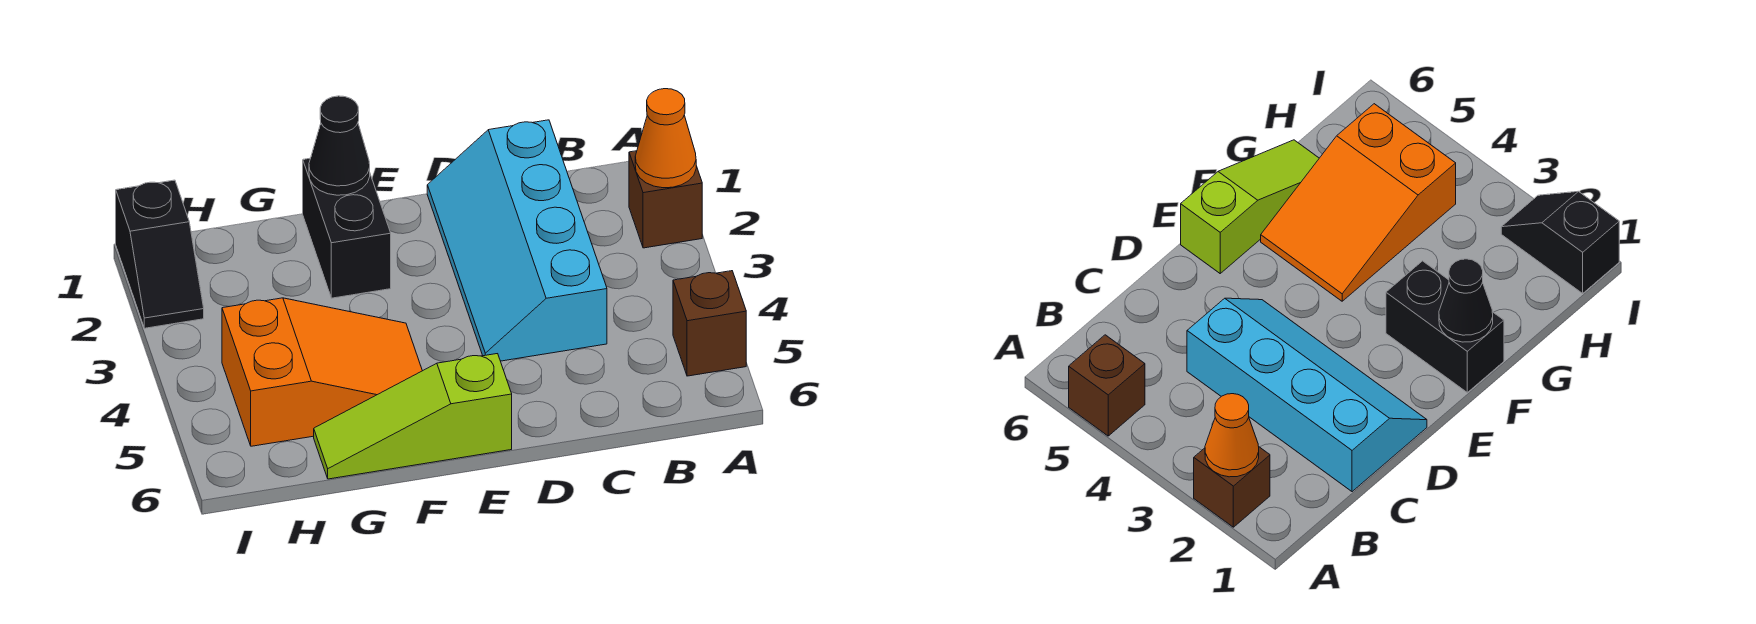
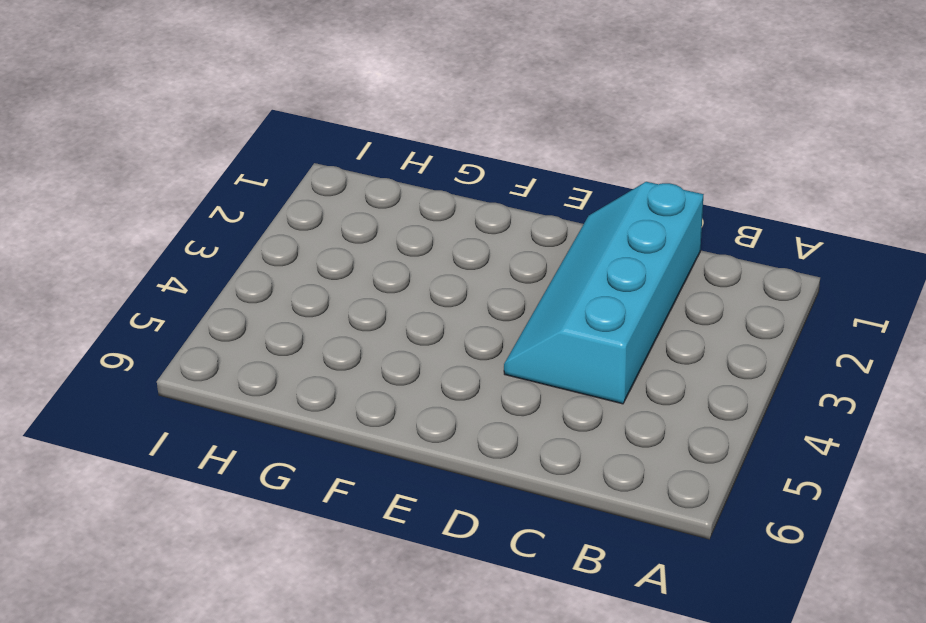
none -> brown 1x1 brick [629,151,702,248]
none -> brown 1x1 brick [673,271,746,376]

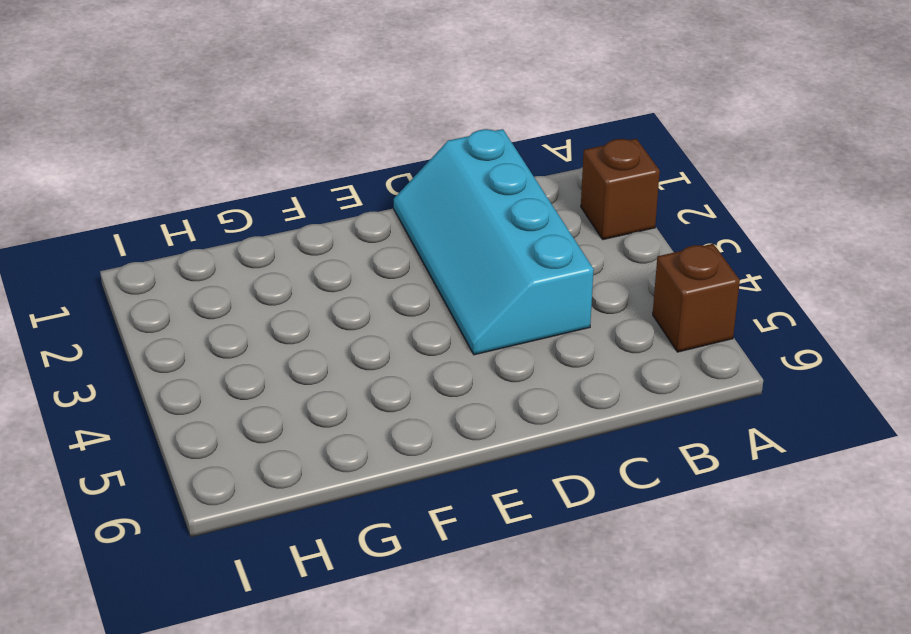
none -> lime 1x3 slope [314,354,512,479]
none -> black 1x2 brick [303,158,391,298]

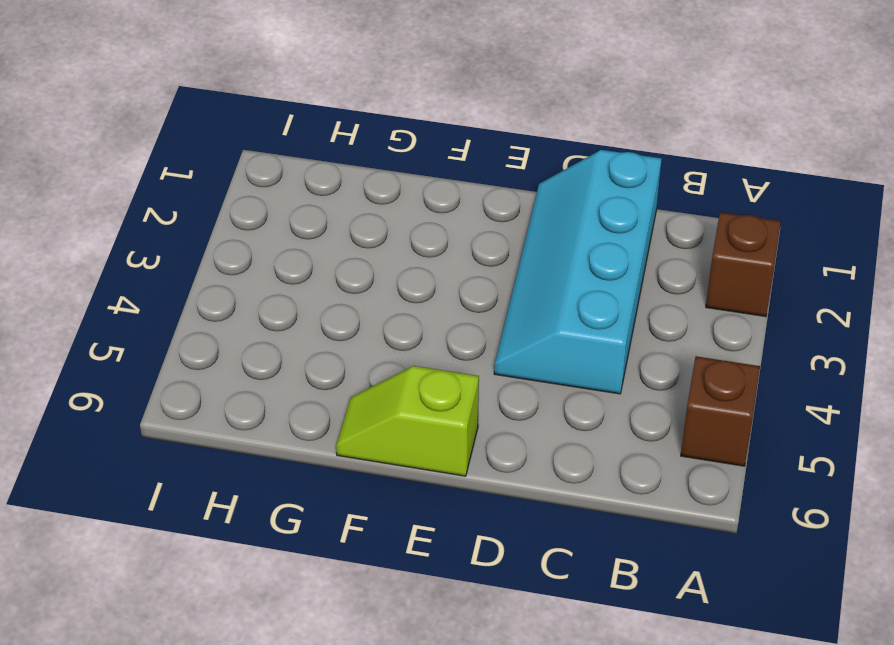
lime 1x2 slope [336,366,479,476] -> lime 1x3 slope [314,354,512,479]
none -> black 1x2 brick [303,158,391,298]
none -> orange 2x3 slope [222,298,422,446]

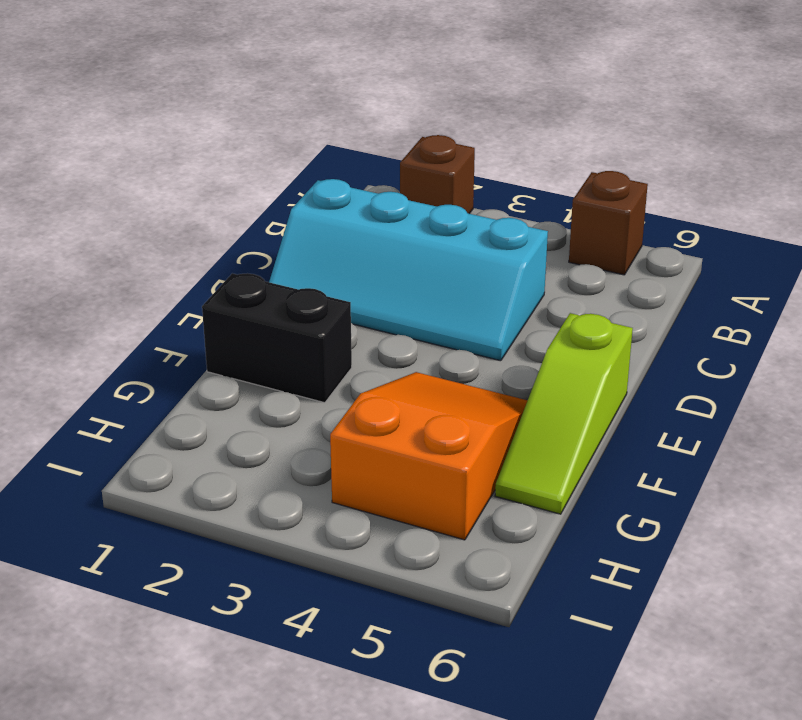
none -> black 1x2 slope [116,180,204,328]
none -> orange 1x1 cone [635,89,696,188]

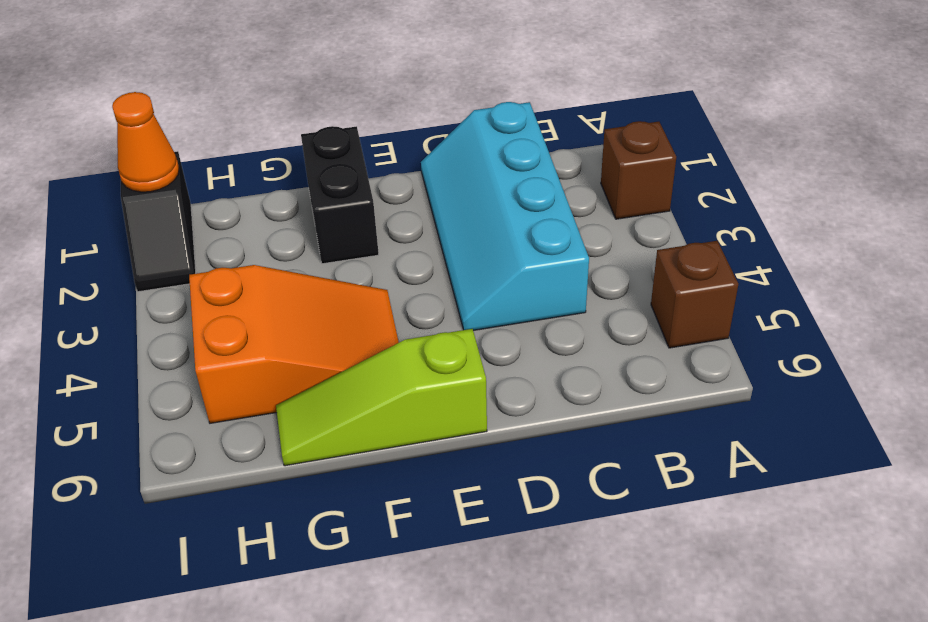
orange 1x1 cone [112,92,179,192] -> orange 1x1 cone moved to [635,89,696,188]
none -> black 1x1 cone [309,96,370,195]

